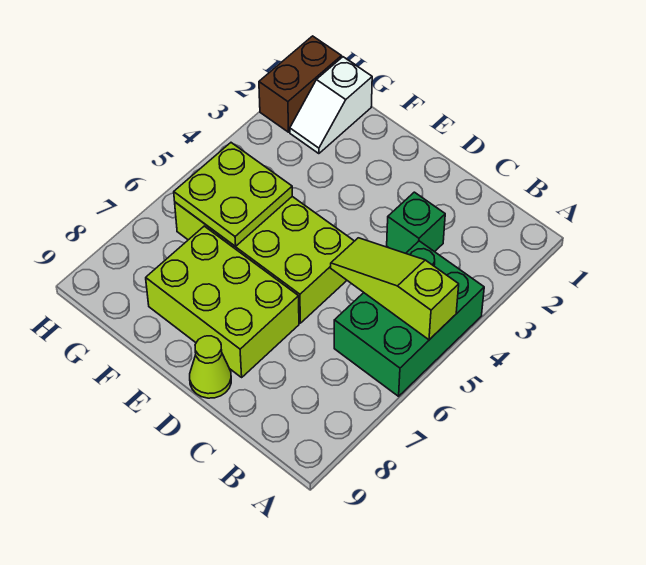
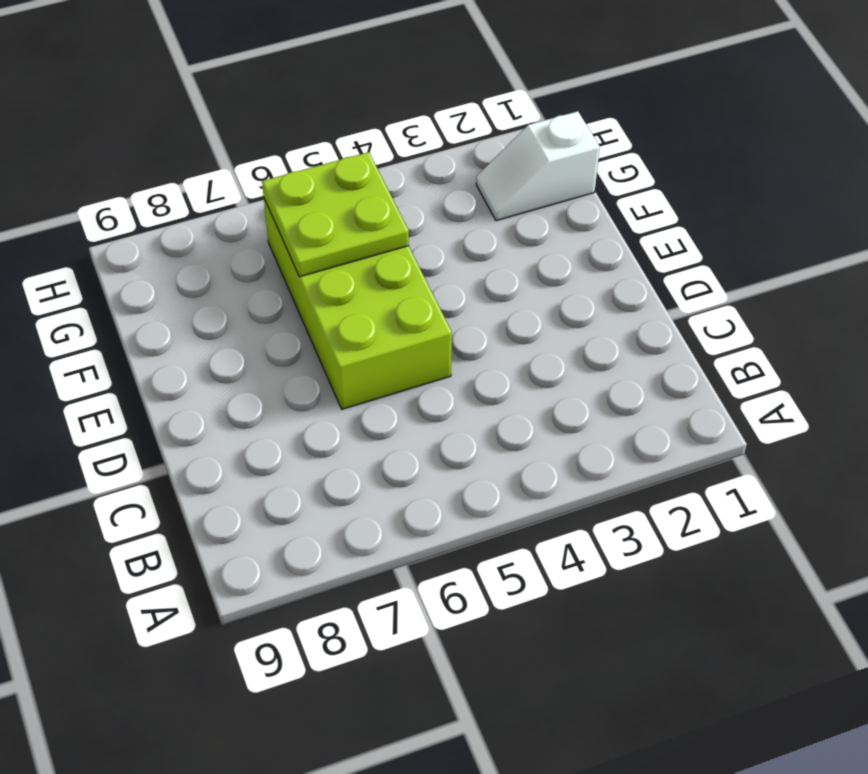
none -> green 2x3 brick [334,241,484,396]
none -> green 1x1 brick [387,192,445,253]

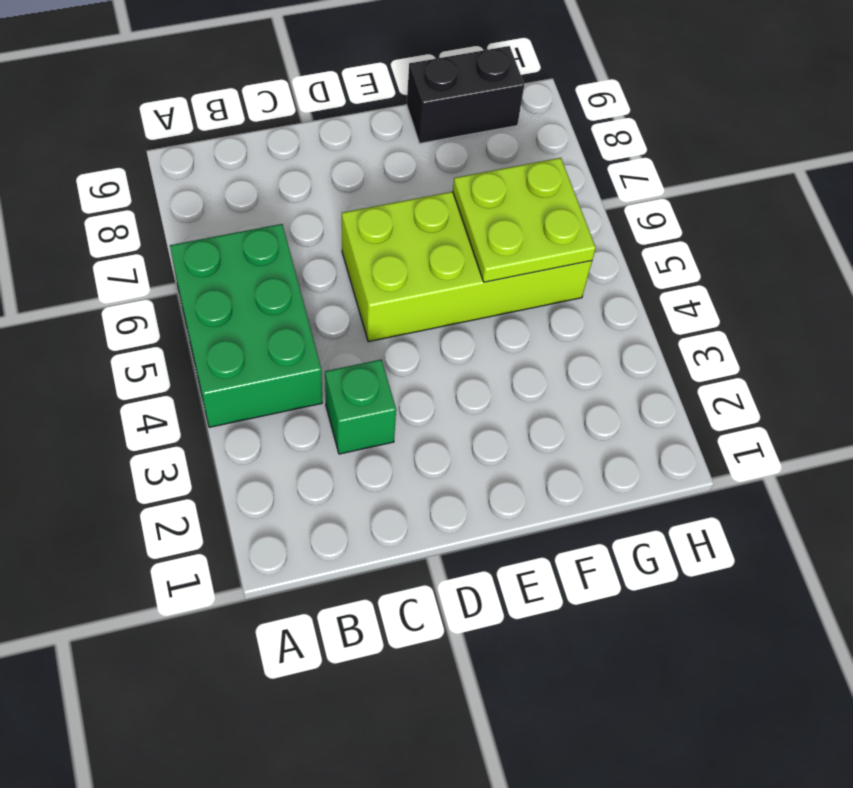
black 1x2 brick [407,46,524,143] -> none
none -> lime 2x3 brick [146,226,299,377]
none -> lime 1x1 cone [190,336,231,398]

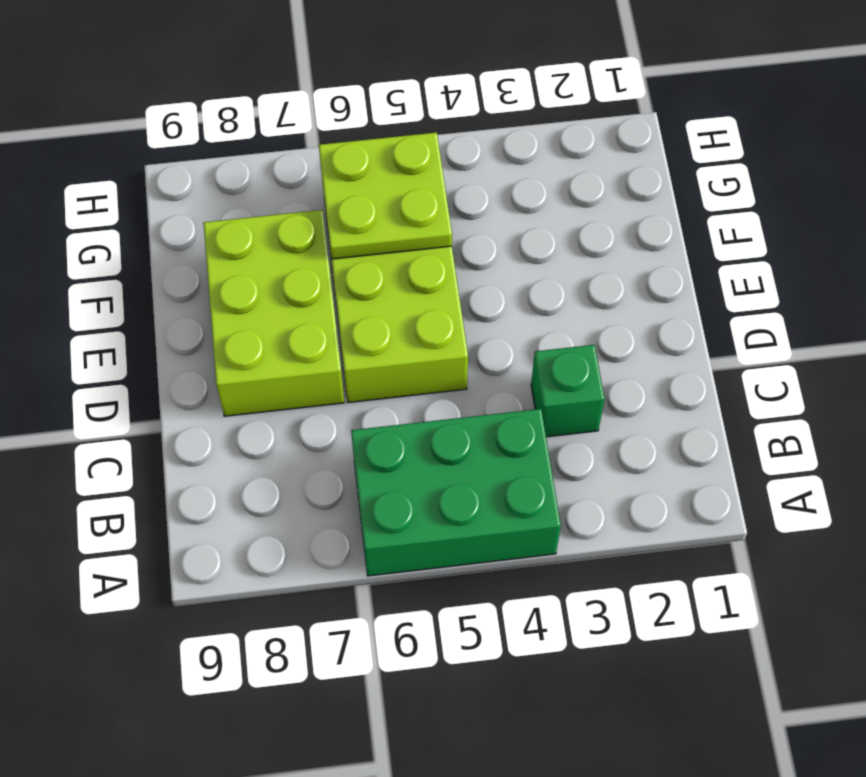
none -> lime 1x1 cone [190,336,231,398]
none -> white 1x2 slope [290,57,372,154]

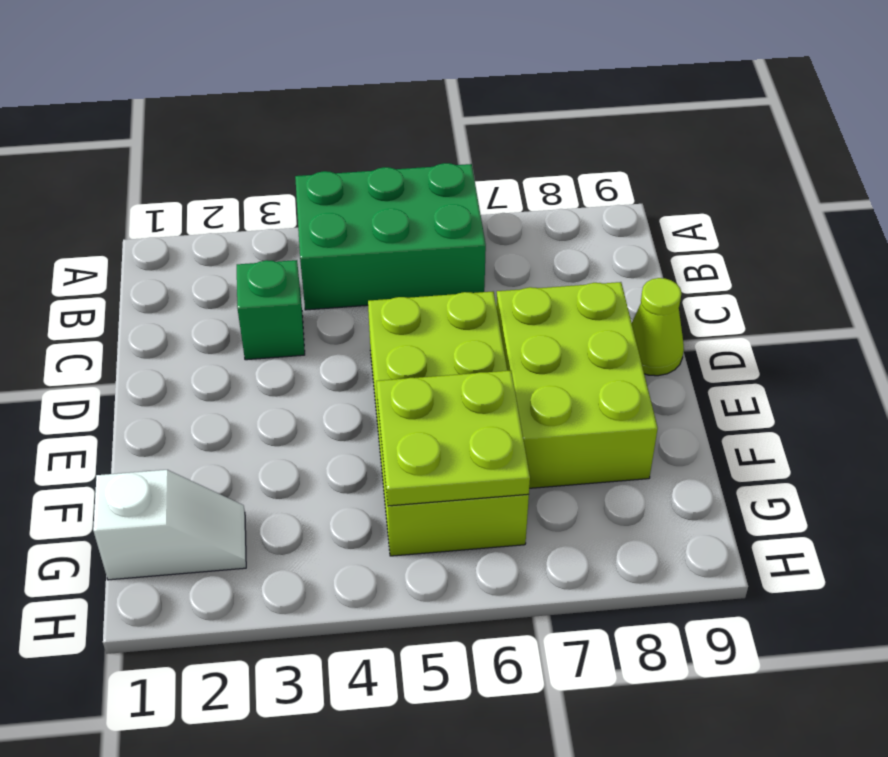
none -> brown 1x2 brick [259,36,342,132]
none -> lime 1x3 slope [331,238,459,340]

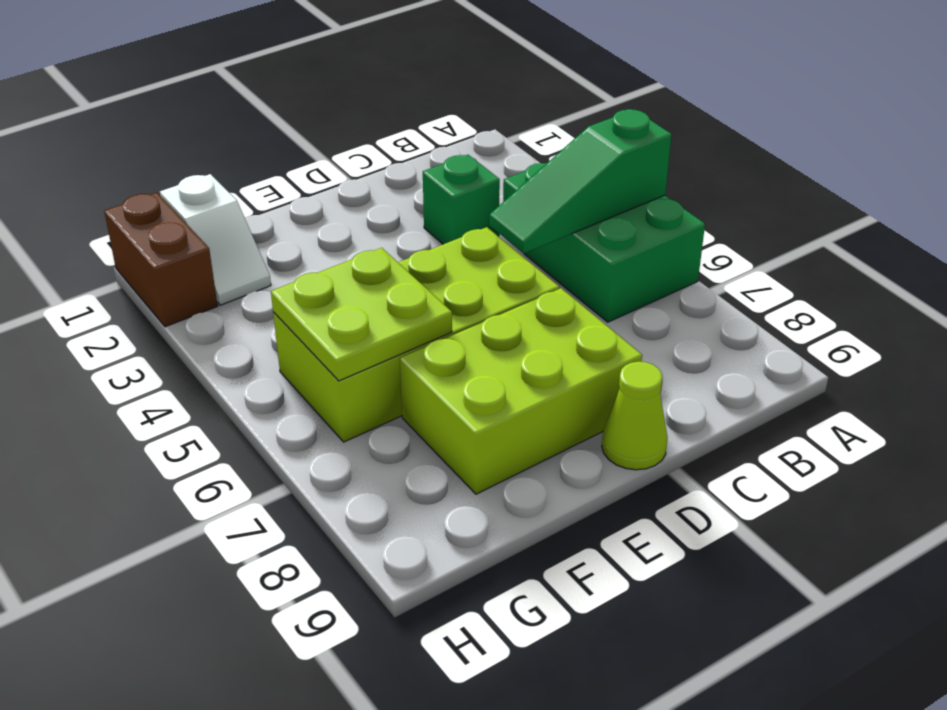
green 1x3 slope [489,109,672,253] -> lime 1x3 slope [331,238,459,340]

